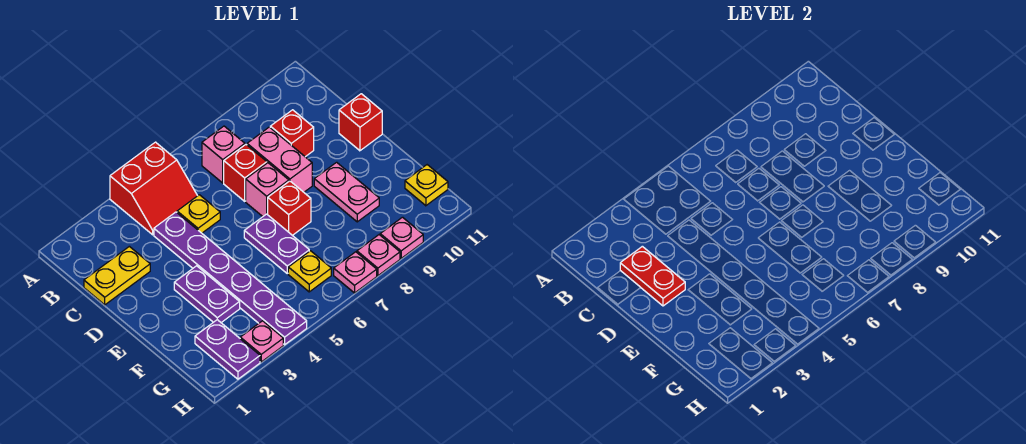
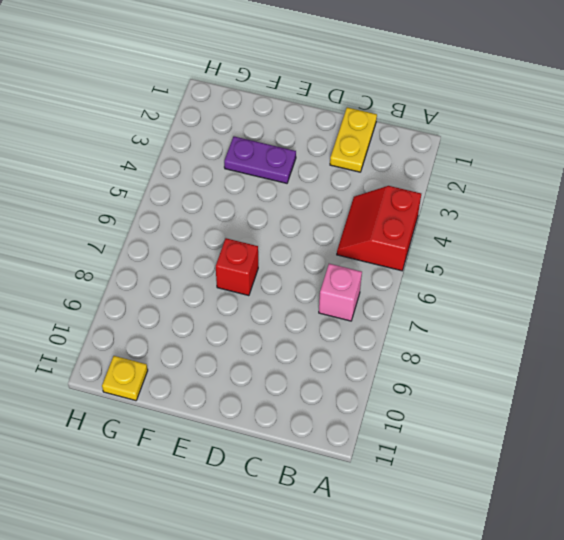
none -> purple 1x6 plate [154,212,307,345]
none -> yellow 1x1 plate [177,195,220,233]
none -> red 1x1 brick [224,145,267,201]

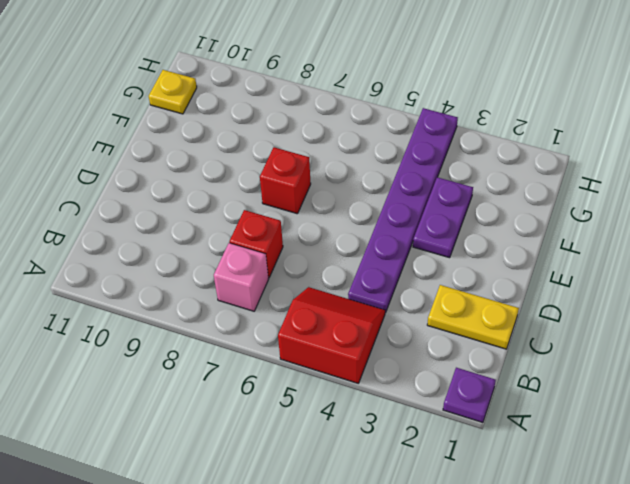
purple 1x1 plate [443,368,496,423] -> none
none -> yellow 1x1 plate [177,195,220,233]
none -> pink 1x2 brick [247,127,312,192]
none -> red 1x1 brick [270,110,314,157]

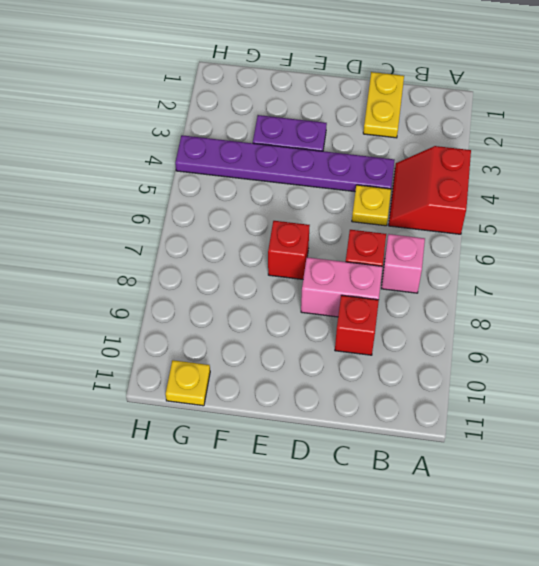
none -> pink 1x1 brick [246,163,289,216]
none -> red 1x1 brick [339,94,382,151]
none -> purple 1x2 plate [244,214,309,273]

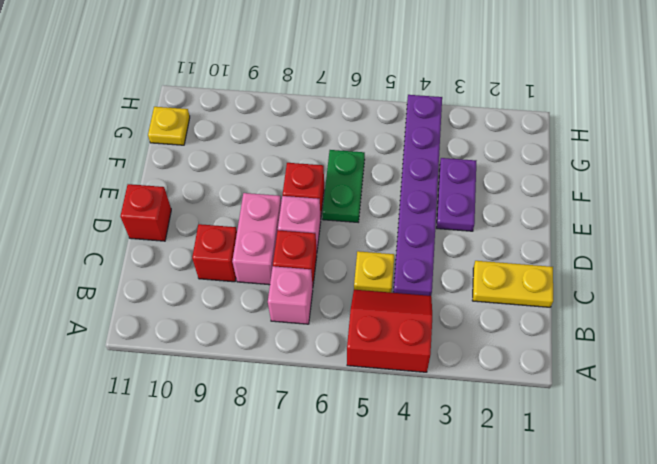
green 1x2 plate [322,150,365,222] -> purple 1x2 plate [244,214,309,273]
none -> pink 1x2 plate [314,162,379,222]
none -> purple 1x2 plate [195,320,260,379]
none -> yellow 1x1 plate [288,251,331,292]

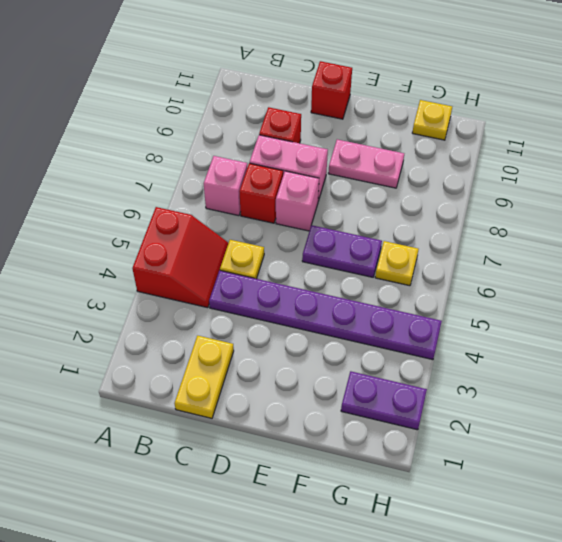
none -> purple 1x2 plate [174,266,240,322]
none -> red 1x1 brick [268,181,311,235]
none -> pink 1x1 plate [240,321,283,362]

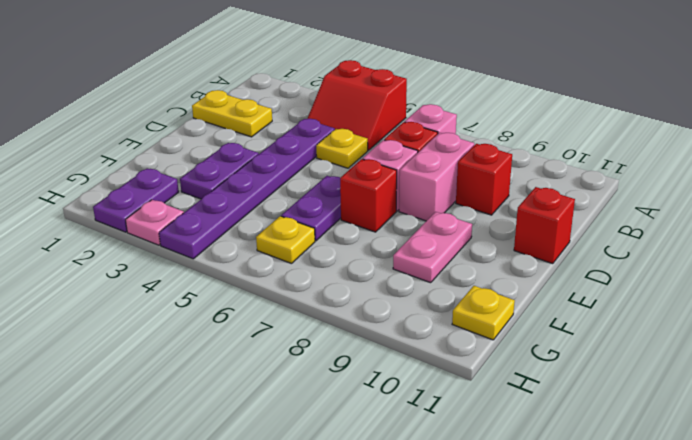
none -> pink 1x1 plate [334,252,377,293]
none -> pink 1x1 plate [357,235,400,276]
none -> pink 1x1 plate [380,217,423,258]

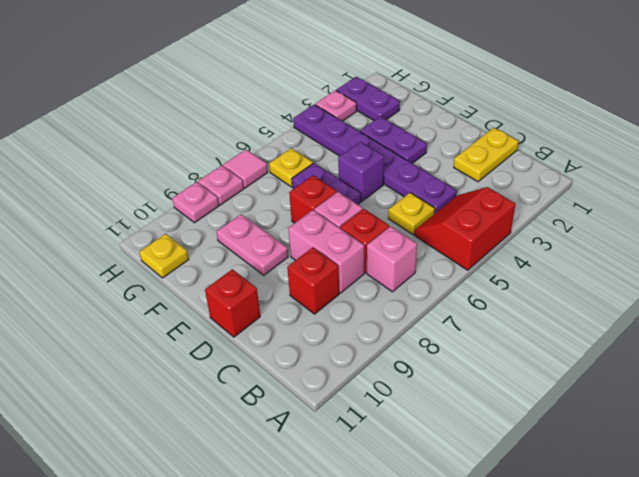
purple 1x1 brick [338,142,384,201] -> none
pink 1x1 tile [223,150,268,188] -> pink 1x1 plate [334,252,377,293]
none -> red 1x2 plate [620,246,685,306]

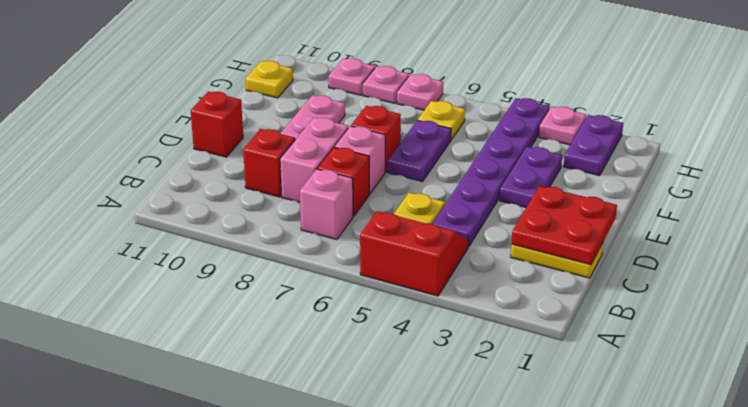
red 2x2 plate [511,186,617,265] -> red 1x2 plate [620,246,685,306]

